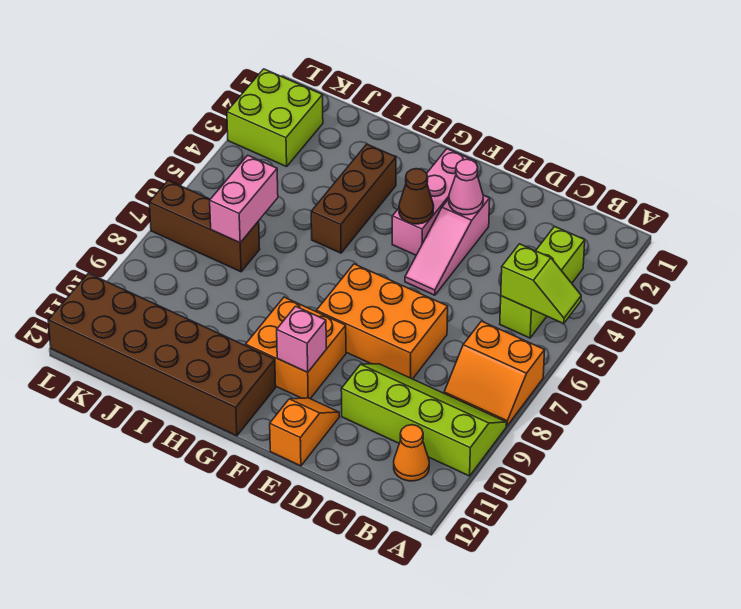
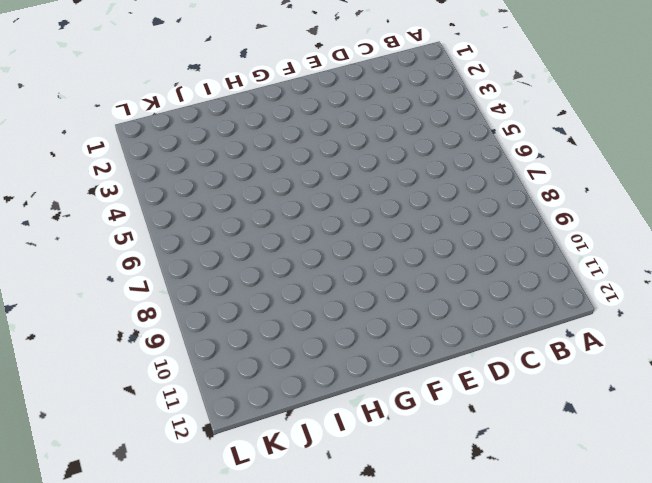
none -> orange 2x2 slope [444,321,545,426]
none -> lime 2x4 slope [341,364,507,476]
none -> lime 1x3 brick [500,226,585,338]

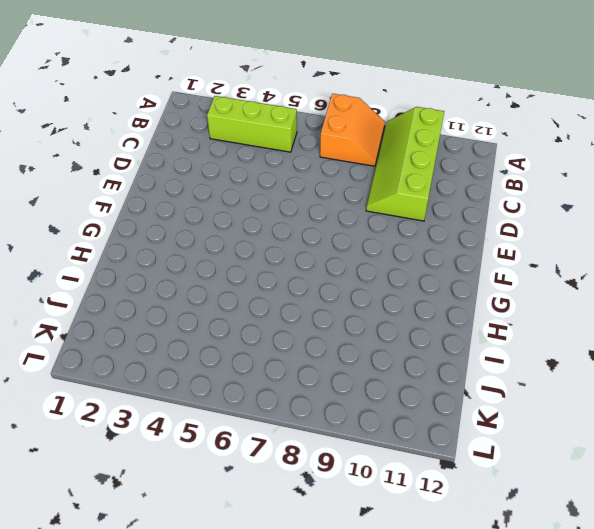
none -> orange 1x1 cone [394,425,429,481]
none -> orange 2x3 brick [316,264,448,379]
none -> pink 1x3 slope [405,195,490,295]

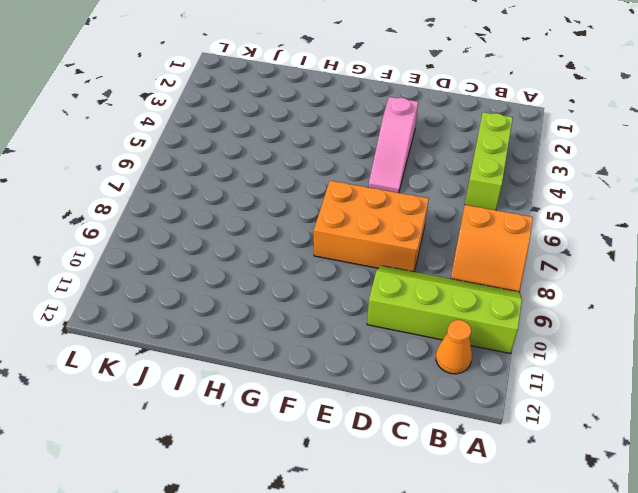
none -> orange 1x2 slope [270,398,339,466]
none -> pink 1x3 brick [392,149,476,255]
none -> orange 2x2 brick [246,297,346,399]

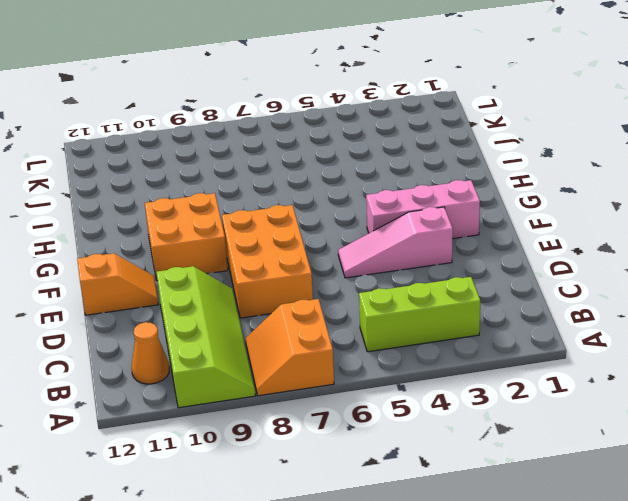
none -> brown 2x6 brick [48,273,276,436]
none -> brown 1x3 brick [311,144,396,253]
none -> brown 1x3 brick [149,180,260,272]

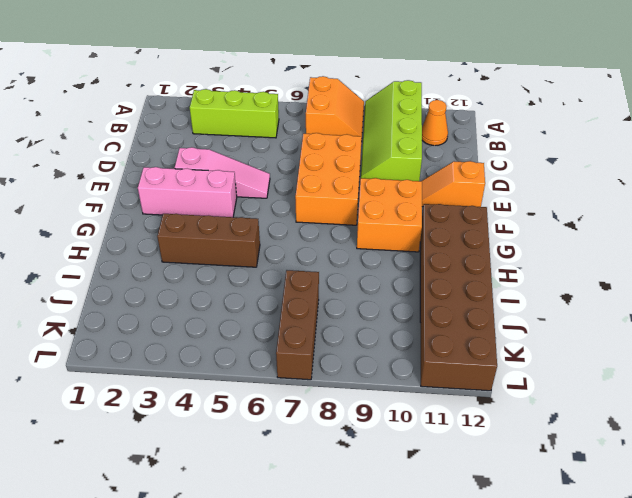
none -> lime 2x2 brick [227,69,323,167]
none -> lime 1x2 slope [501,244,581,324]
none -> pink 1x1 cone [449,159,483,215]

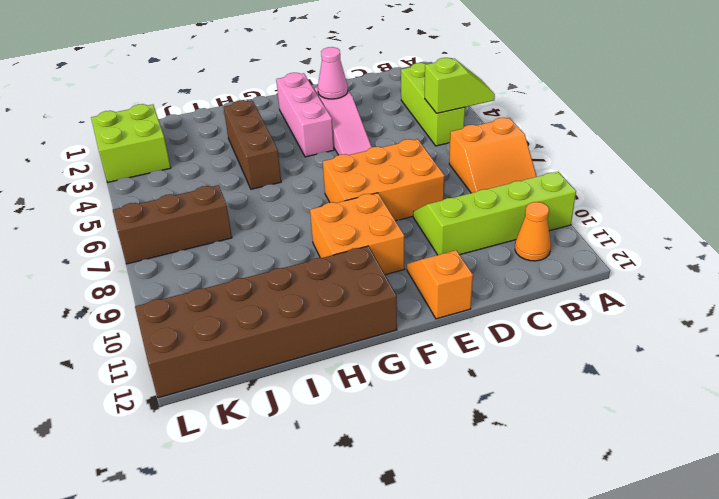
none -> brown 1x1 cone [399,169,434,224]
none -> pink 1x1 brick [277,306,326,372]
none -> pink 1x2 brick [210,155,278,243]

